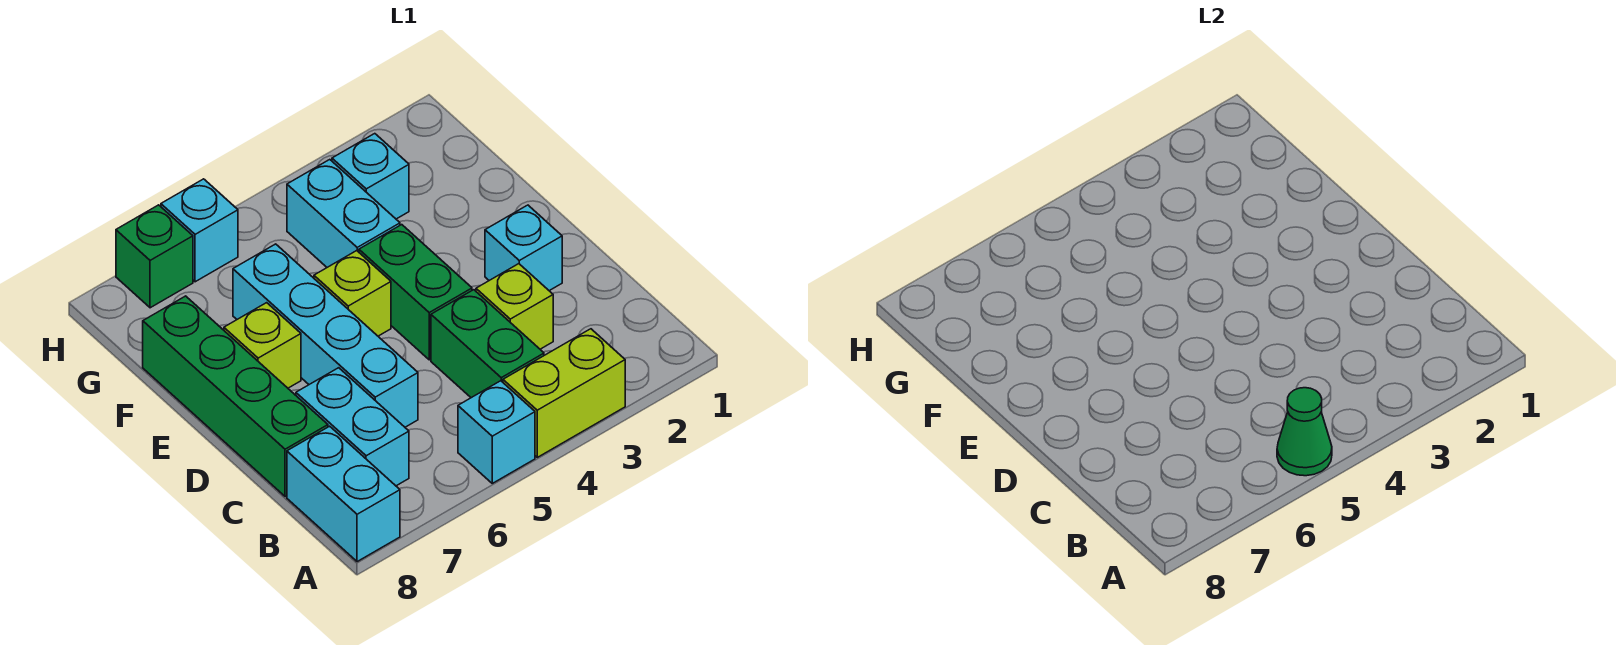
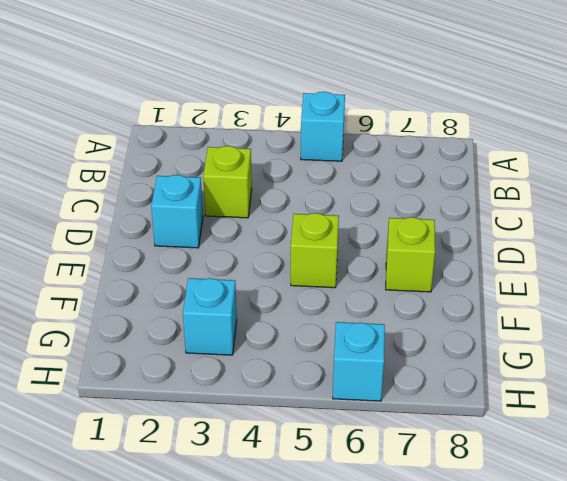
none -> lime 1x2 brick [503,329,625,457]
none -> cyan 1x2 brick [287,426,400,562]
none -> green 1x2 brick [431,290,544,398]

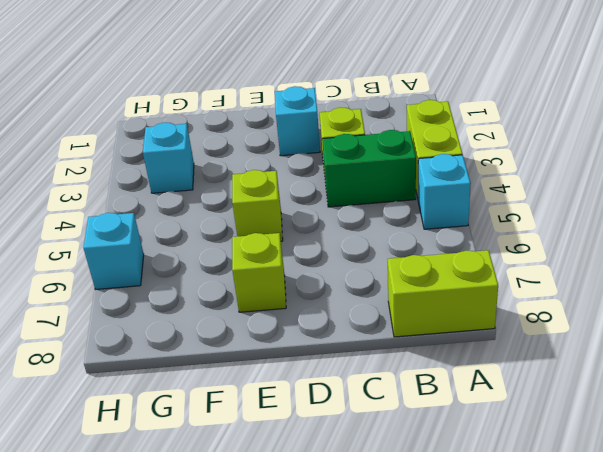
lime 1x2 brick [388,250,498,337] -> cyan 1x2 brick [287,426,400,562]
none -> cyan 1x2 brick [296,368,409,486]
none -> cyan 1x4 brick [233,244,418,427]
none -> green 1x4 brick [143,296,328,497]

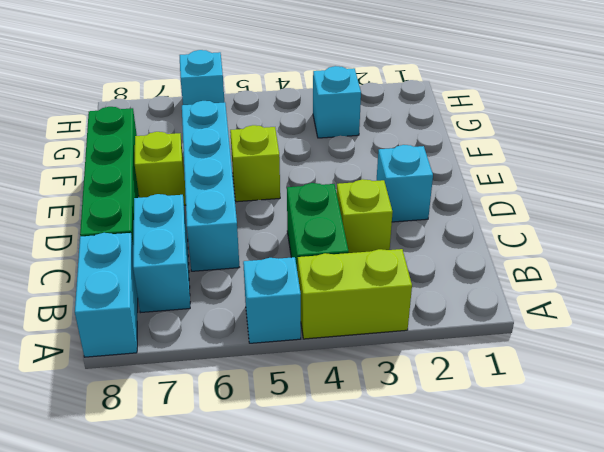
none -> green 1x2 brick [359,225,472,360]
none -> cyan 1x2 brick [287,160,400,267]
none -> green 1x1 brick [116,205,193,308]

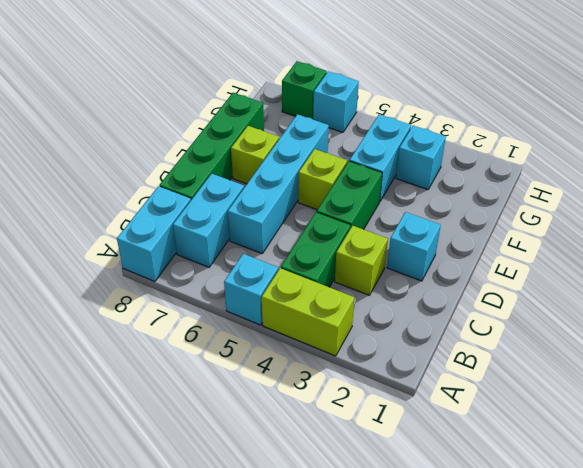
none -> green 1x1 cone [1277,388,1332,476]

